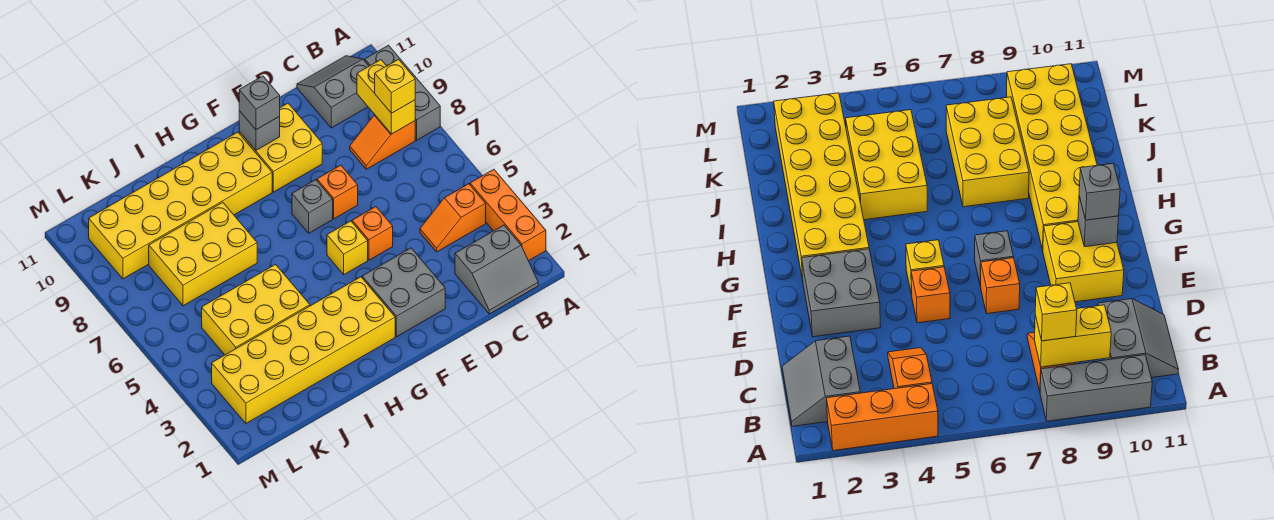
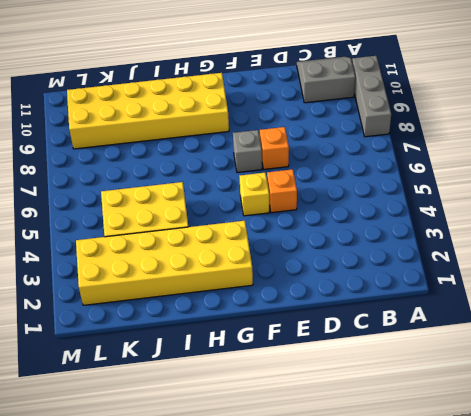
none -> orange 1x3 brick [470,169,546,261]
none -> grey 2x2 slope [455,225,538,314]
none -> orange 1x2 slope [420,184,486,252]

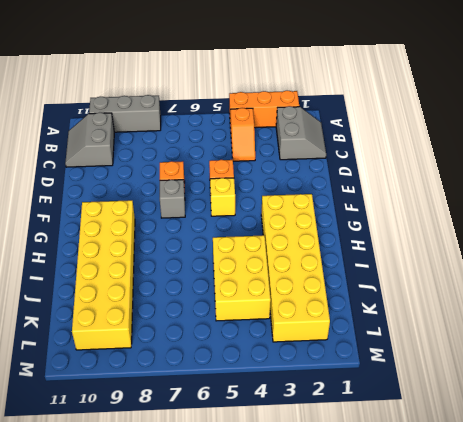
none -> orange 1x2 slope [350,115,415,169]
none -> grey 2x2 brick [362,248,445,337]
none -> yellow 2x2 brick [239,103,322,192]

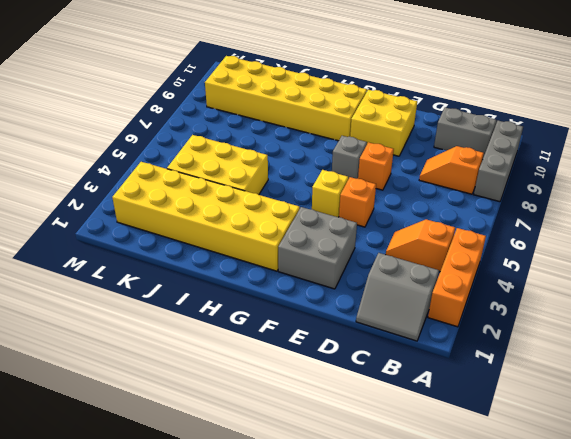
none -> yellow 2x3 brick [149,202,257,306]
none -> yellow 1x2 brick [357,60,415,134]
none -> grey 1x1 brick [239,111,280,150]

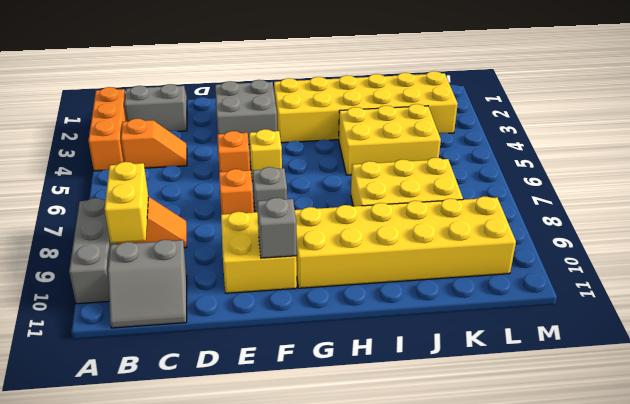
none -> yellow 1x1 brick [375,60,415,113]
none -> grey 1x1 brick [239,76,280,130]

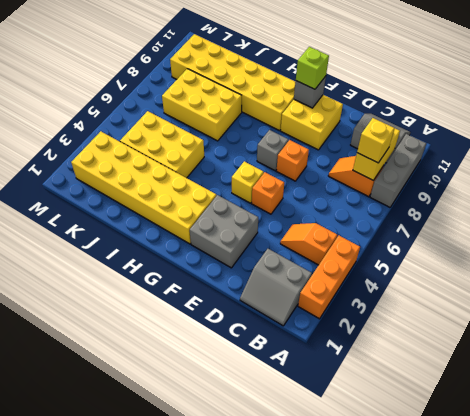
lime 1x1 brick [296,47,329,89] -> grey 1x1 brick [239,76,280,130]

